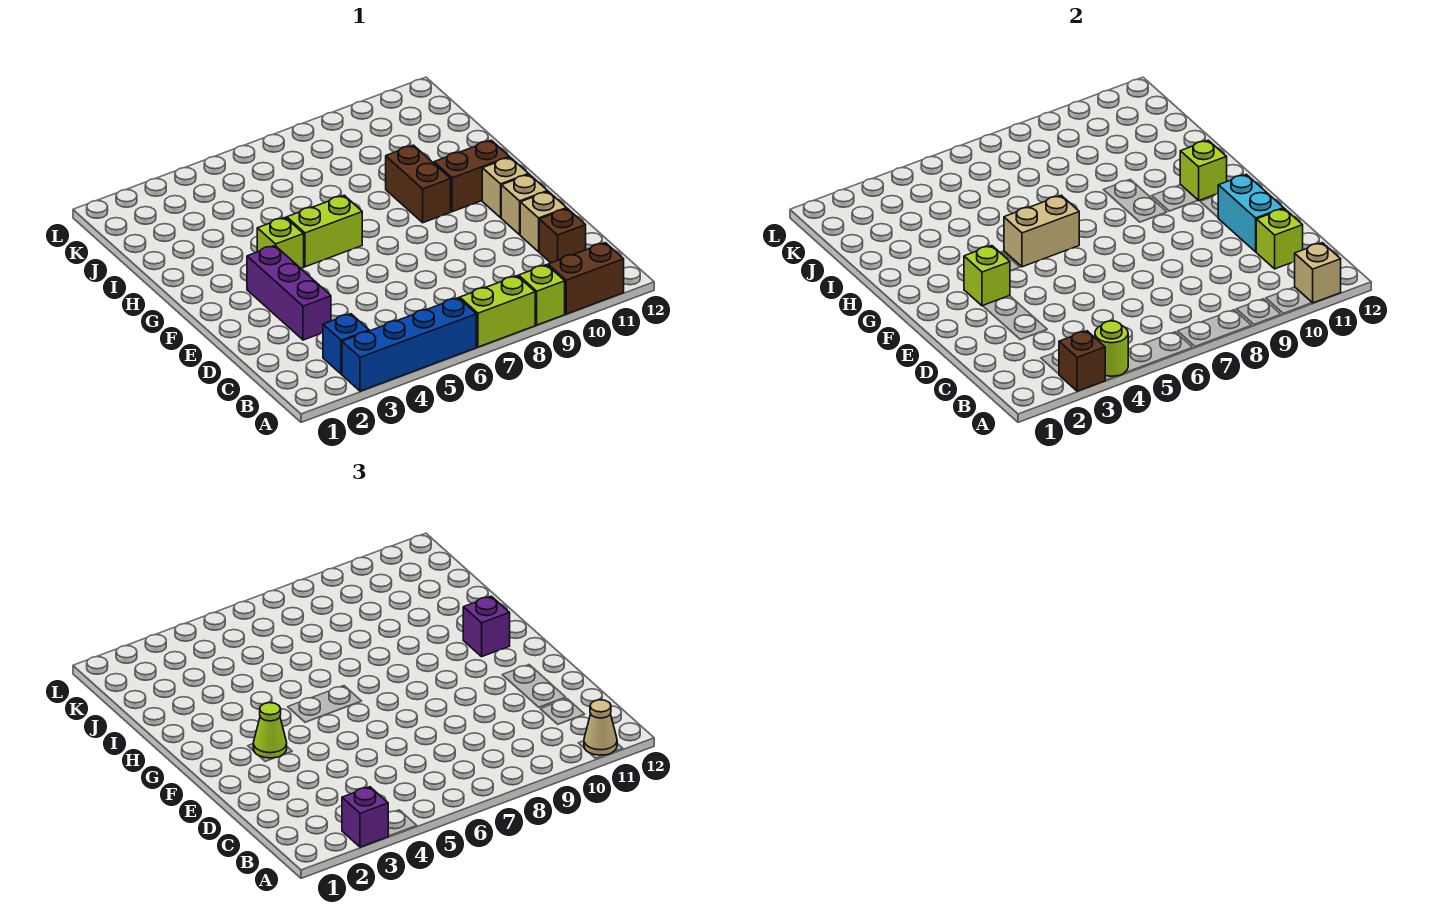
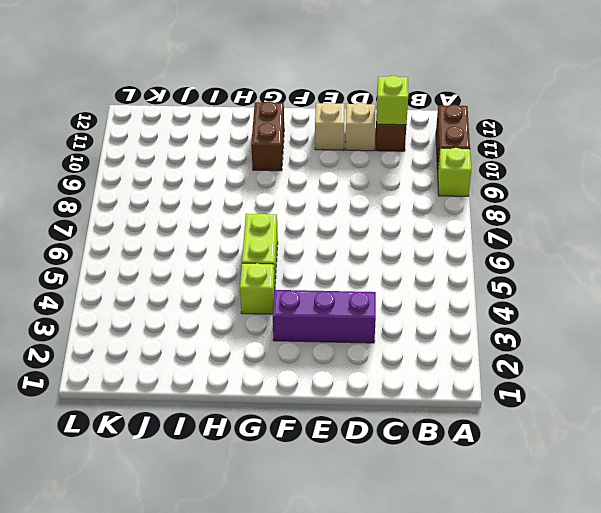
none -> blue 1x4 brick [342,298,476,391]
none -> lime 1x2 brick [460,276,535,347]
none -> blue 1x1 brick [323,314,369,374]

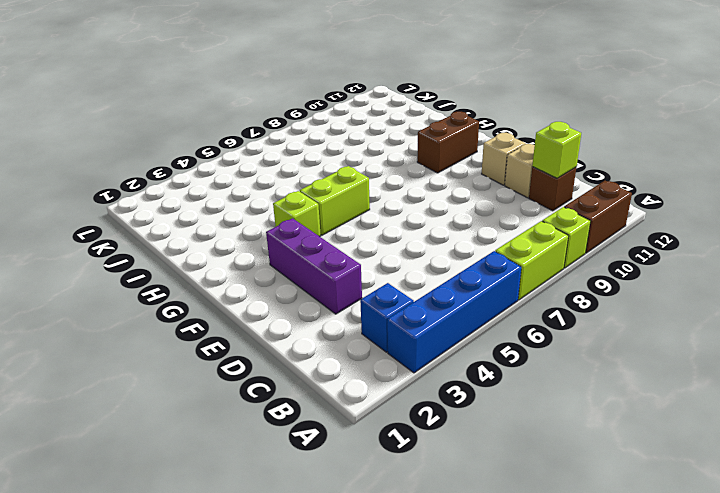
none -> tan 1x1 brick [482,157,529,218]
none -> brown 1x2 brick [386,145,451,223]
none -> brown 1x1 brick [1059,331,1105,391]

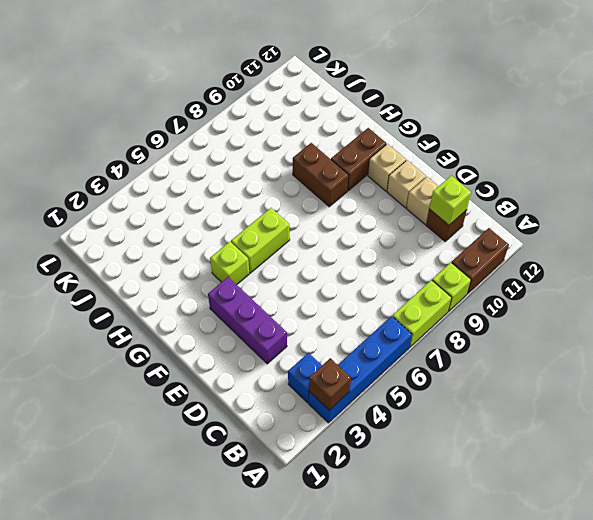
none -> lime 1x1 round brick [1095,321,1128,376]
none -> tan 1x1 brick [1295,243,1341,303]
none -> cyan 1x2 brick [1218,174,1284,252]

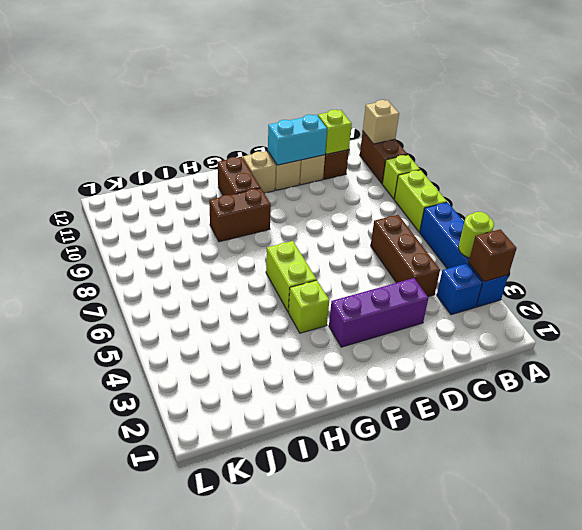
brown 1x3 brick [371,215,440,297] -> none
none -> lime 1x1 brick [964,246,1010,306]
none -> tan 1x2 brick [1004,195,1079,267]
none -> lime 1x1 brick [1180,140,1227,201]

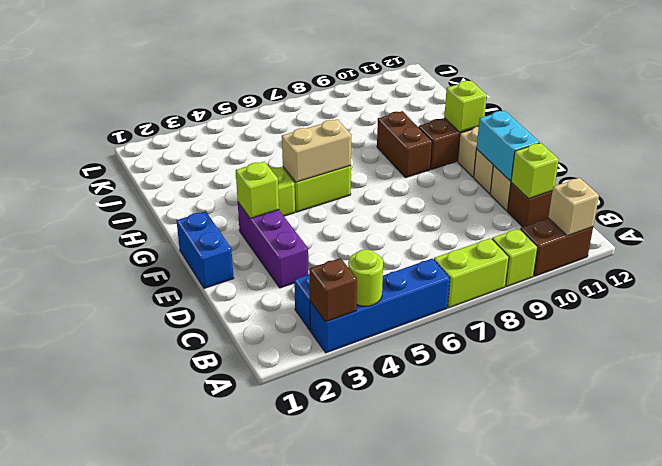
blue 1x2 brick [177,211,234,288] -> none
none -> purple 1x1 brick [342,787,388,847]
none -> tan 1x1 cone [584,700,617,755]
none -> lime 1x1 cone [253,703,287,758]

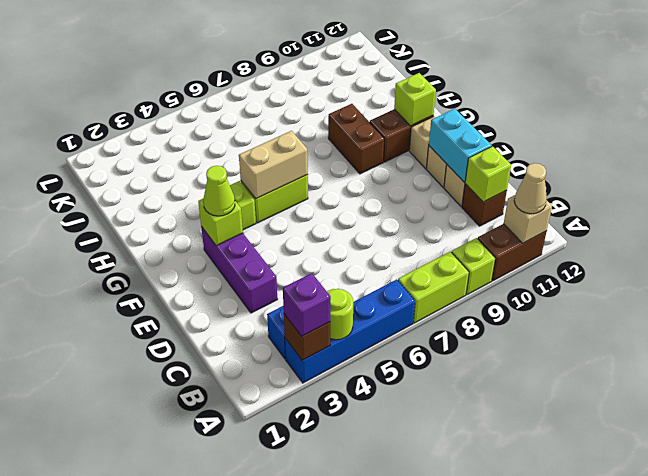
none -> purple 1x1 brick [463,596,510,657]

